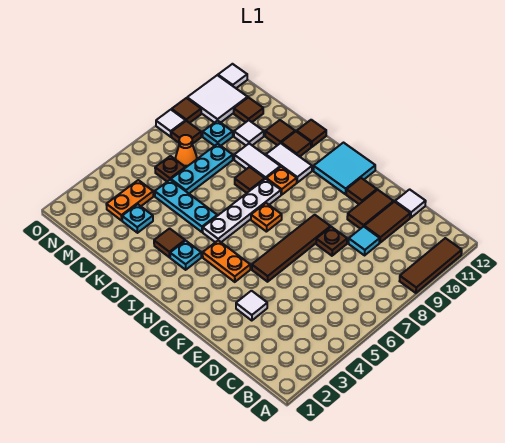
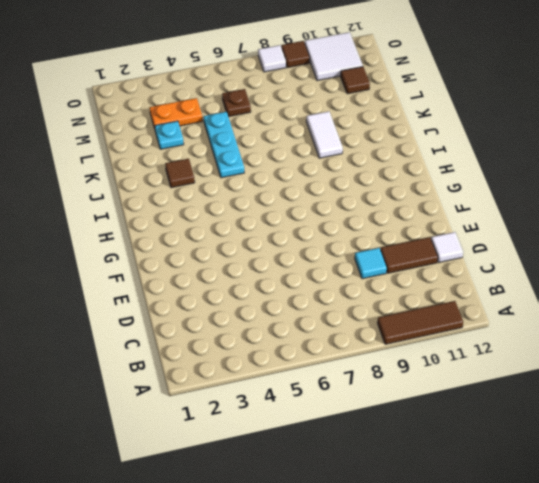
none -> white 1x1 tile [236,291,267,321]
none -> brown 1x1 plate [316,227,347,256]
none -> brown 1x2 tile [347,190,394,229]
none -> brown 1x4 tile [252,215,330,282]

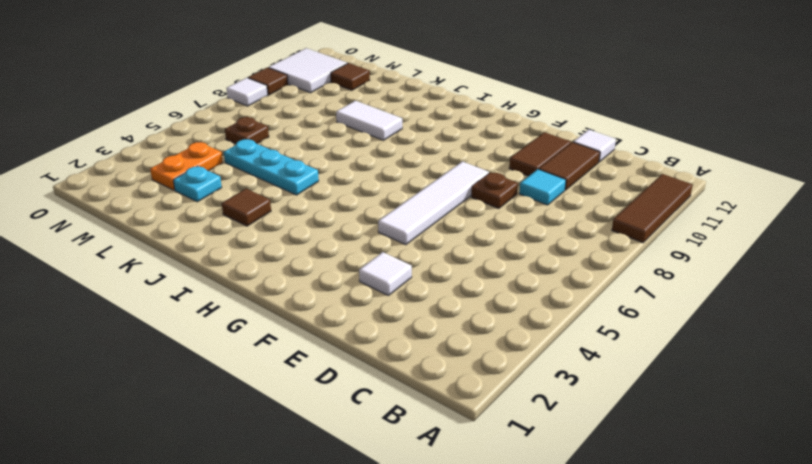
white 1x4 tile [378,161,489,245] -> brown 1x4 tile [252,215,330,282]
none -> brown 1x1 tile [346,178,377,204]
none -> orange 1x2 plate [203,240,250,282]
none -> cyan 2x2 tile [313,143,375,194]
none -> orange 1x1 plate [251,203,282,232]

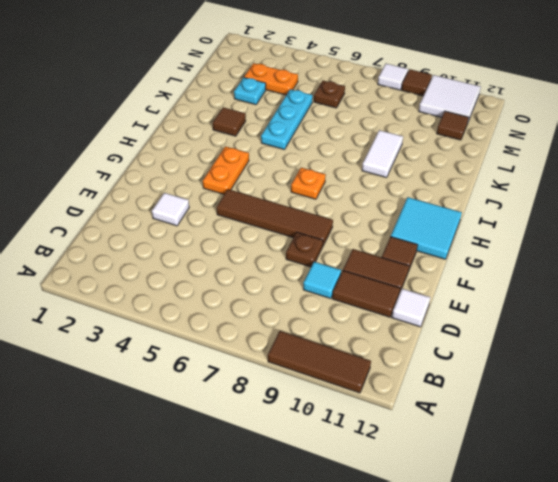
none -> cyan 1x1 plate [170,241,201,270]
none -> white 1x4 plate [203,179,281,242]
none -> orange 1x1 plate [266,167,297,195]
none -> white 1x2 tile [266,143,312,183]

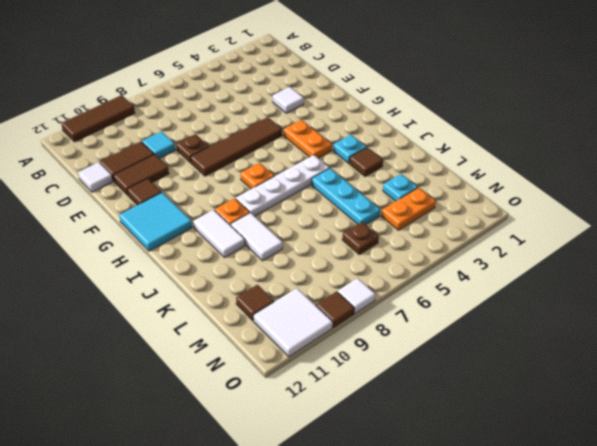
none -> brown 1x1 tile [235,167,265,193]
none -> brown 1x1 tile [281,132,311,157]
none -> brown 1x1 tile [297,120,326,147]
none -> brown 1x1 tile [265,120,295,145]

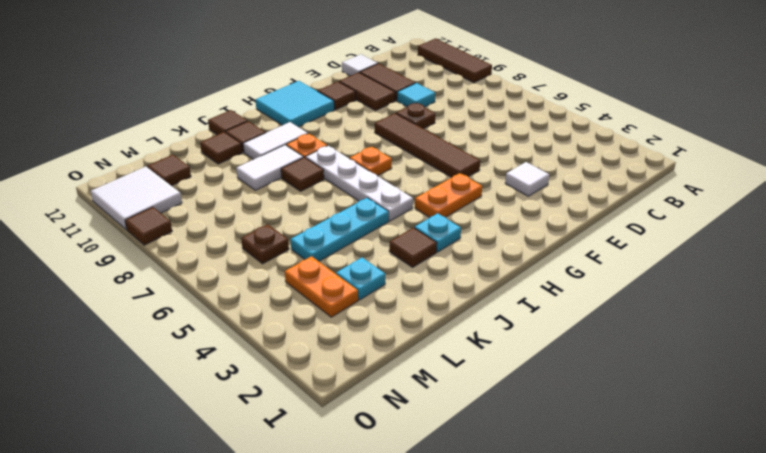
none -> cyan 1x3 plate [171,144,233,193]
none -> white 1x1 tile [234,120,264,145]
none -> orange 1x1 cone [176,135,197,168]
none -> cyan 1x1 plate [203,120,233,146]

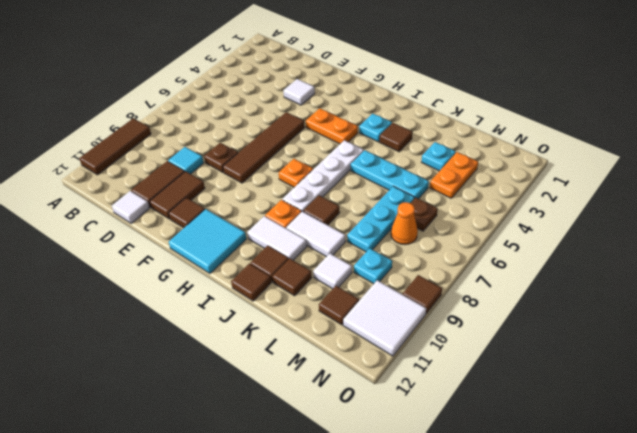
none -> brown 1x1 tile [171,121,201,144]
none -> white 1x1 tile [156,110,186,137]
none -> white 1x1 tile [218,64,247,88]

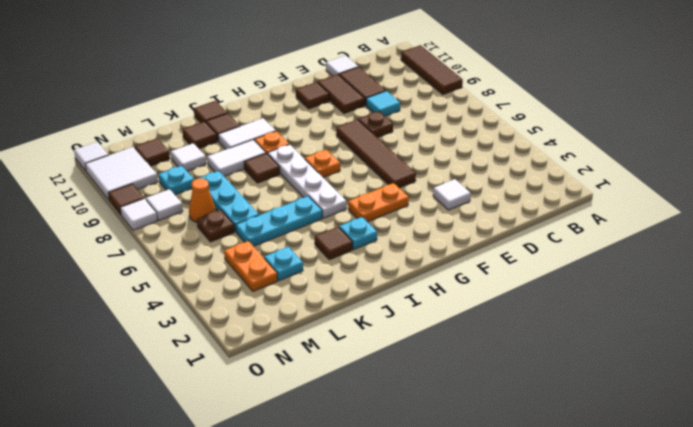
white 1x1 tile [146,189,183,220] -> brown 1x1 tile [171,121,201,144]
none -> cyan 2x2 tile [313,143,375,194]

